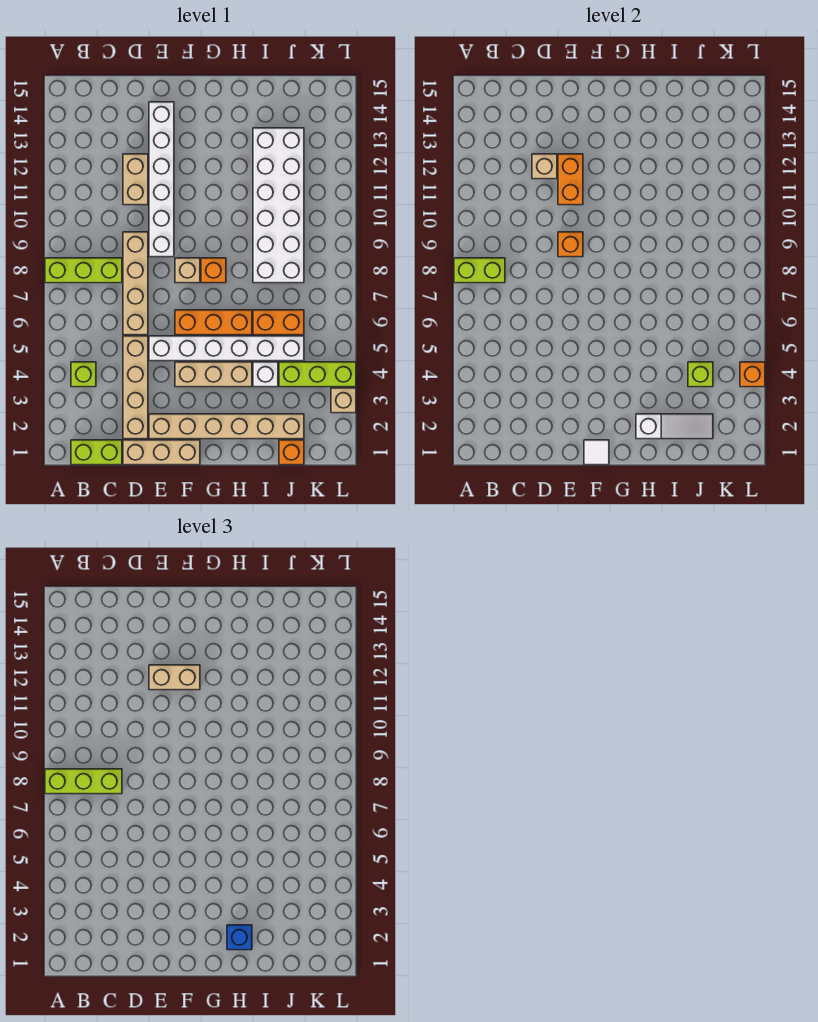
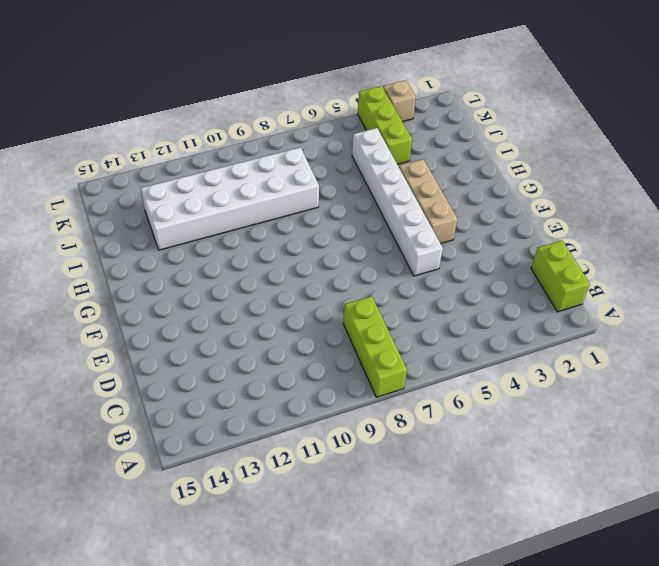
none -> lime 1x1 brick [71,362,96,387]
none -> tan 1x3 brick [123,440,200,465]
none -> tan 1x4 brick [123,336,148,439]
none -> tan 1x4 brick [123,232,148,335]

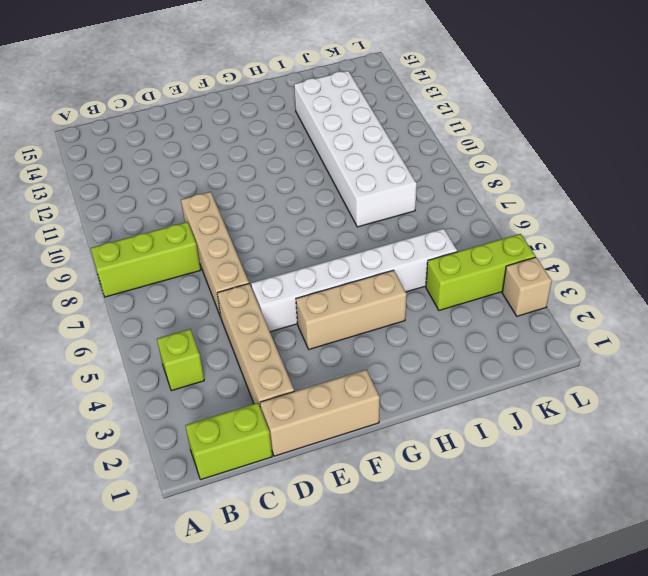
none -> tan 1x2 brick [123,154,148,205]
none -> tan 1x6 brick [149,414,304,439]
none -> white 1x6 brick [149,102,174,257]
none -> orange 1x3 brick [175,310,252,335]

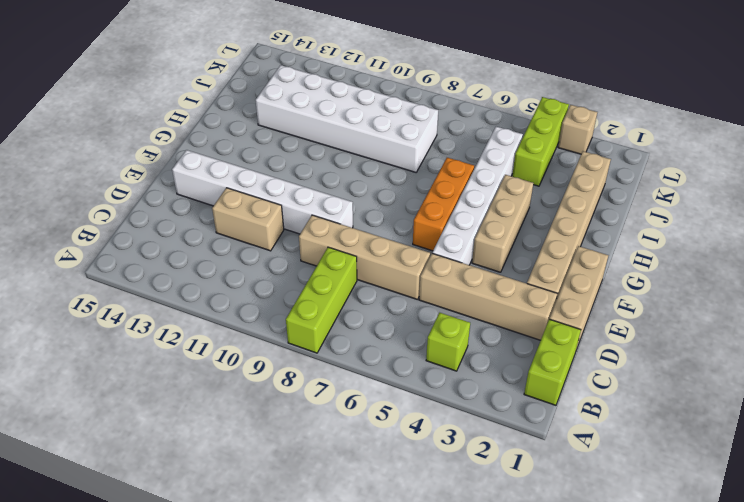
none -> tan 1x1 brick [175,258,200,283]
none -> orange 1x1 brick [201,258,226,283]
none -> white 1x1 brick [253,362,278,387]
none -> orange 1x2 brick [253,310,304,335]

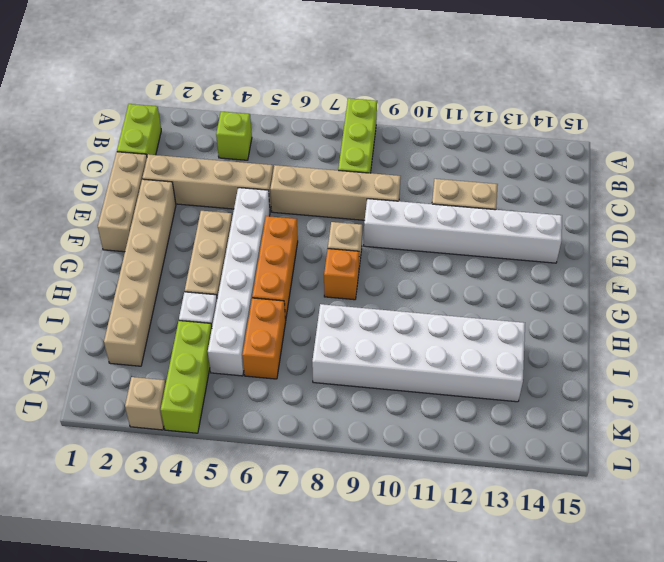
none -> orange 1x1 brick [279,440,304,465]
none -> lime 1x2 brick [454,258,505,283]
none -> tan 1x1 brick [532,154,557,179]
none -> orange 1x1 brick [558,232,583,257]

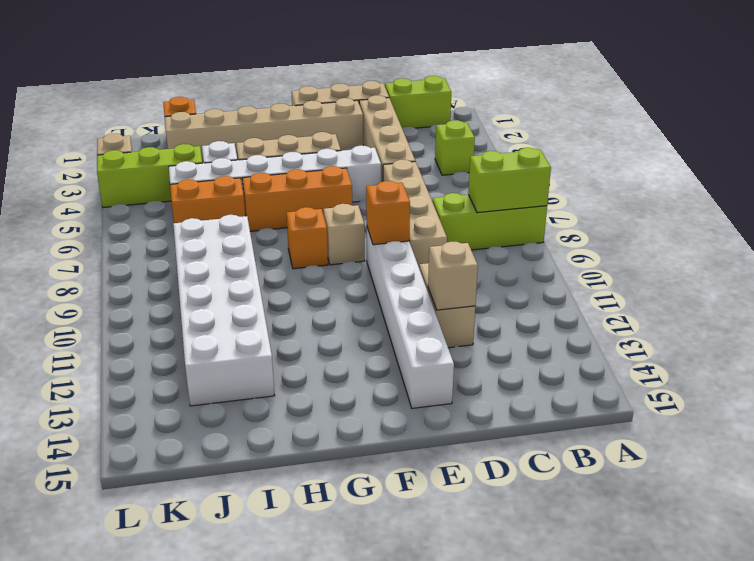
none -> orange 1x2 brick [558,154,583,205]
none -> white 1x1 tile [584,440,609,465]
none -> white 1x3 slope [636,414,713,439]
none -> lime 1x1 brick [688,362,713,387]

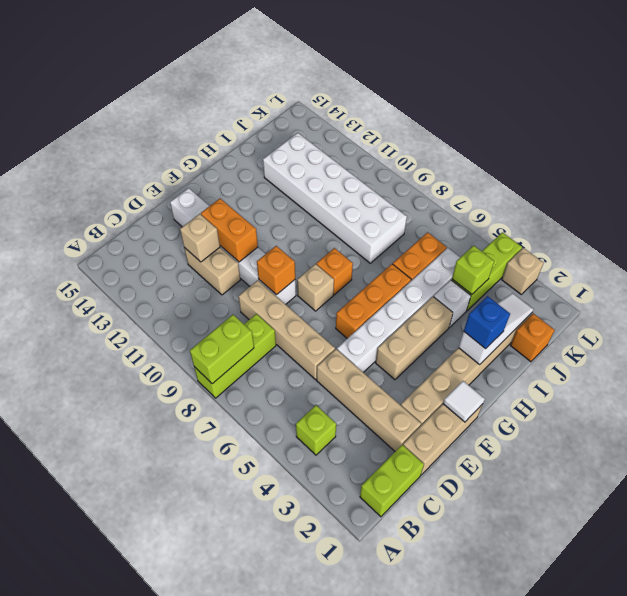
none -> orange 1x1 brick [740,362,765,387]
none -> lime 1x3 brick [45,769,122,794]
none -> tan 1x2 brick [149,665,200,690]

